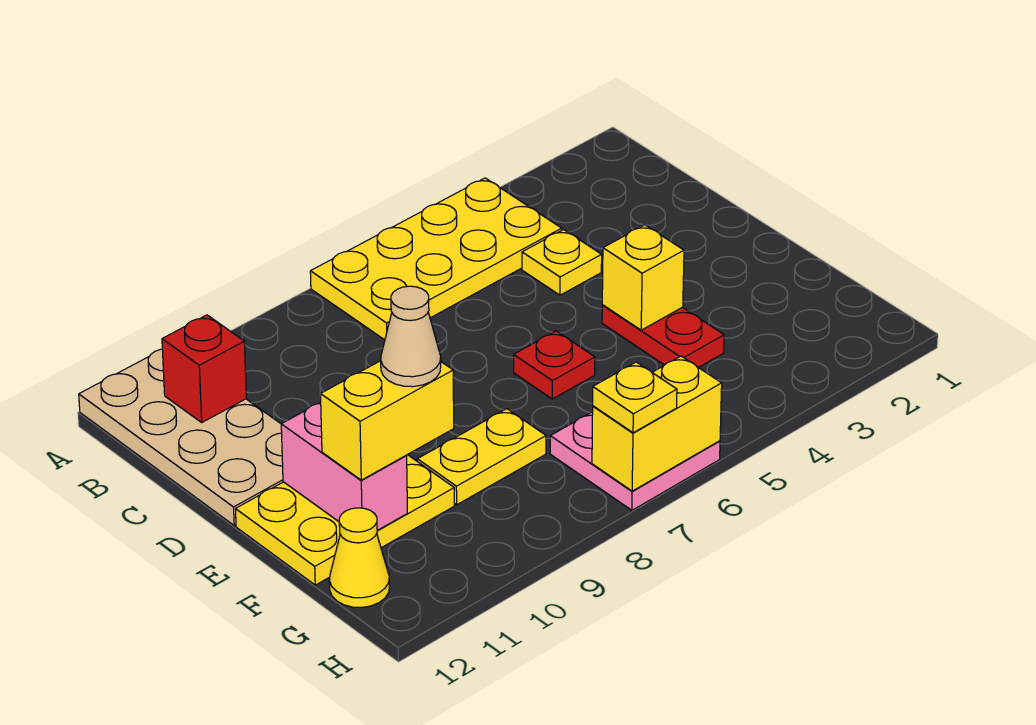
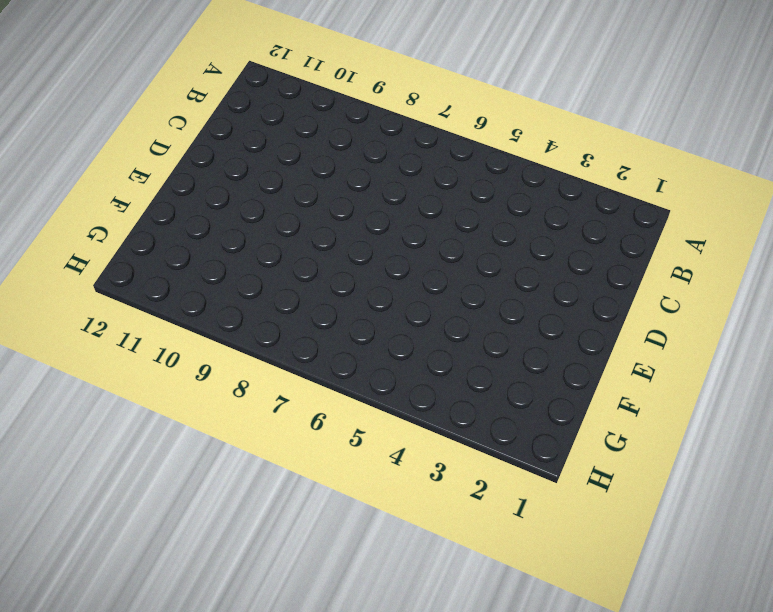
none -> yellow 2x4 plate [310,178,562,340]
none -> tan 2x4 plate [79,349,283,526]
none -> yellow 1x1 plate [522,230,602,295]

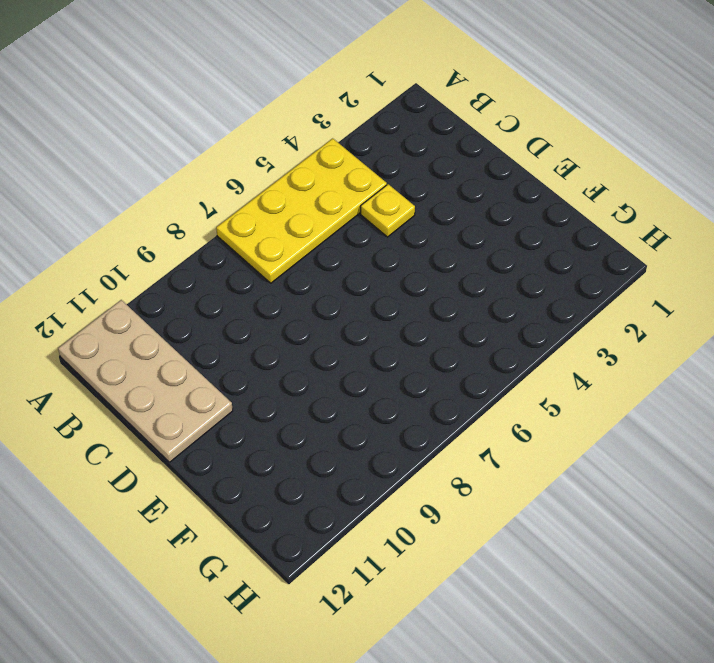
none -> red 1x2 plate [602,305,724,367]
none -> red 1x1 plate [514,331,595,399]
none -> yellow 2x3 plate [236,455,454,585]

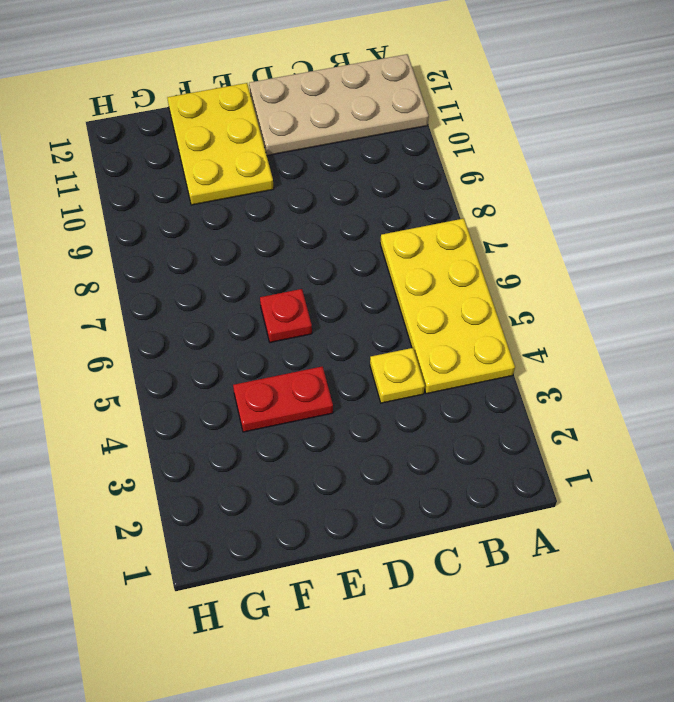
none -> yellow 1x2 plate [417,409,546,505]
none -> pink 2x2 plate [550,412,720,510]
none -> yellow 1x1 cone [329,508,390,607]

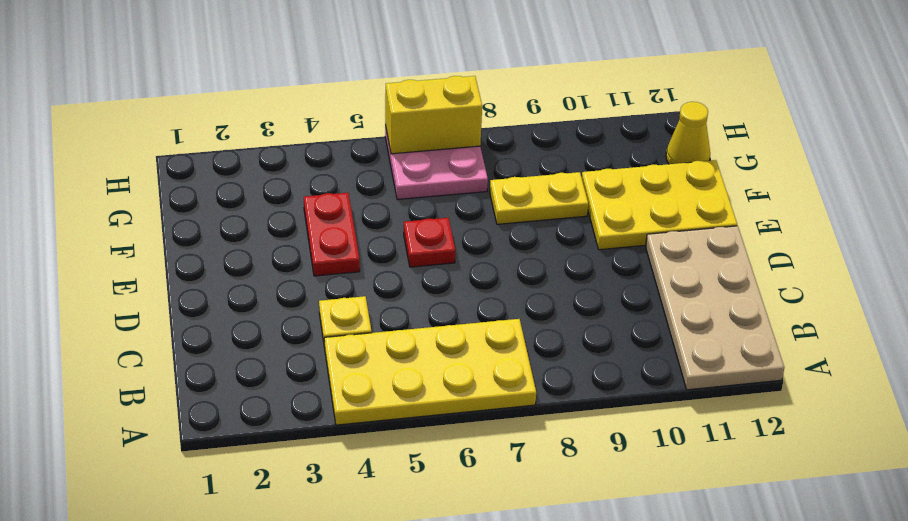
none -> red 1x1 brick [162,315,246,422]
none -> yellow 1x1 brick [602,225,684,330]
none -> pink 1x2 brick [281,402,407,530]

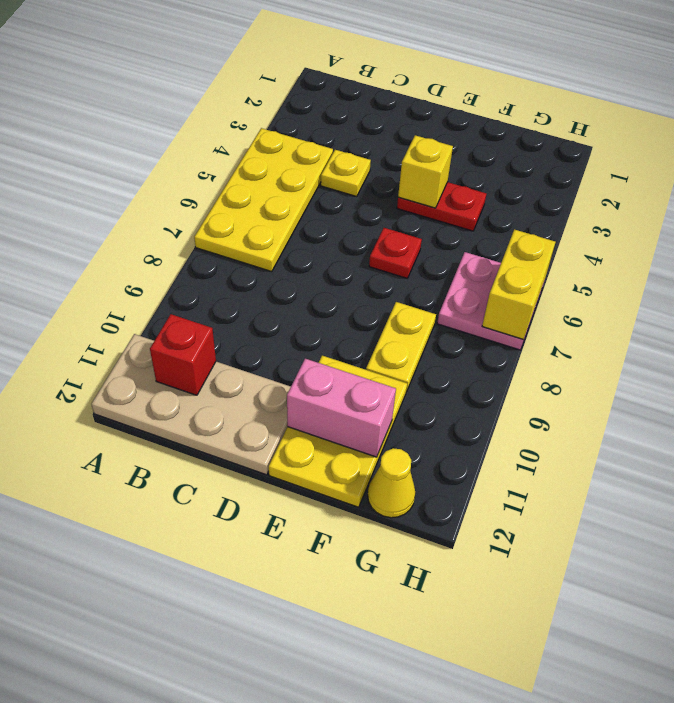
none -> yellow 1x2 brick [321,361,454,480]
none -> yellow 1x1 plate [593,362,677,433]
none -> tan 1x1 cone [381,286,441,387]

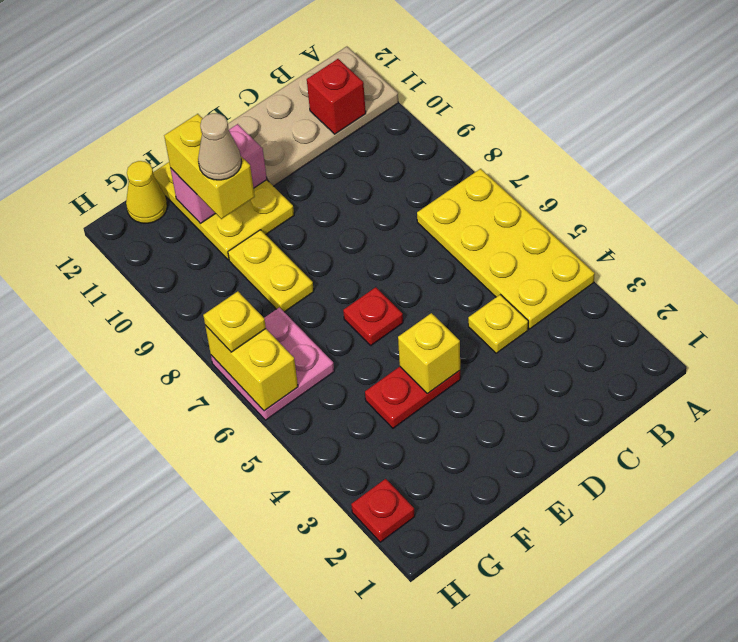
red 1x1 plate [351,479,415,542] -> none

